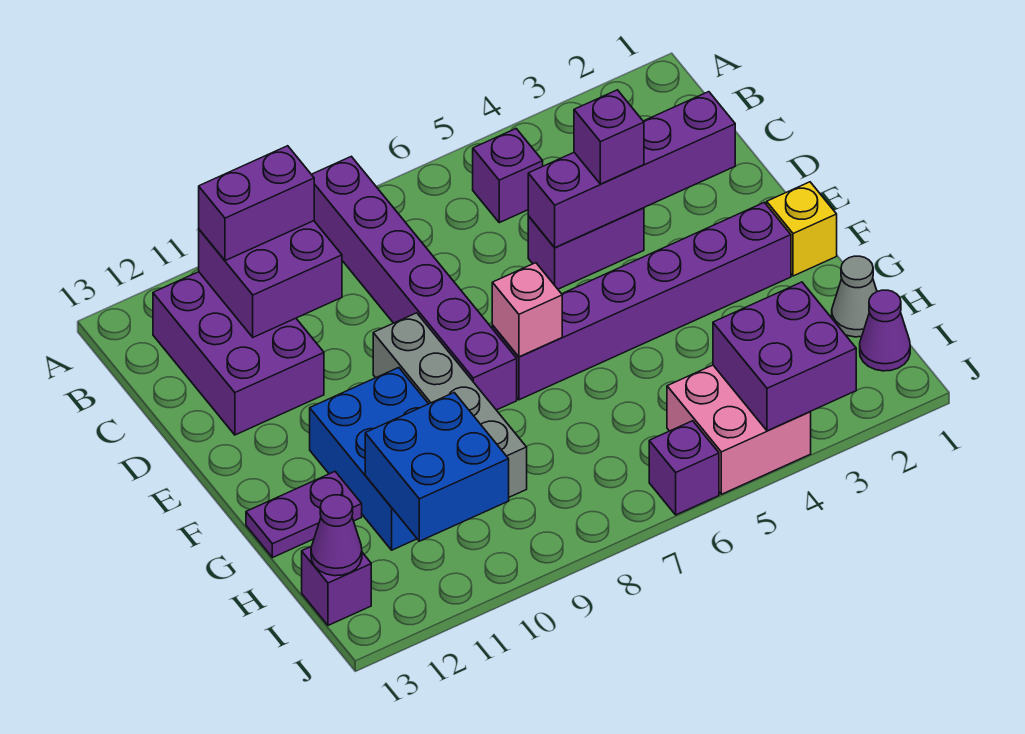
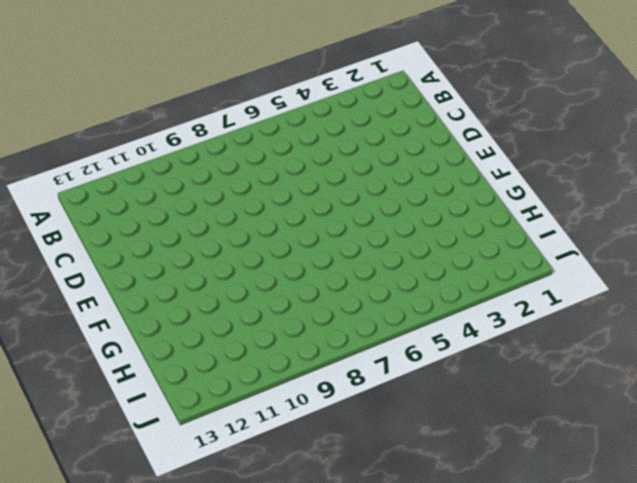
none -> purple 1x6 brick [311,156,517,410]
none -> purple 1x1 brick [473,129,543,223]
none -> purple 2x3 brick [153,272,324,435]

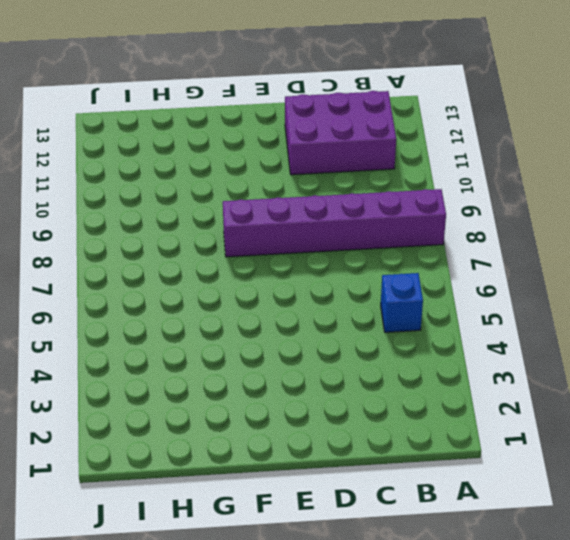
blue 1x1 brick [381,273,423,332] -> purple 1x1 brick [473,129,543,223]
none -> purple 1x2 brick [528,208,644,289]
none -> grey 1x4 brick [373,313,527,497]
none -> yellow 1x1 brick [767,182,837,276]

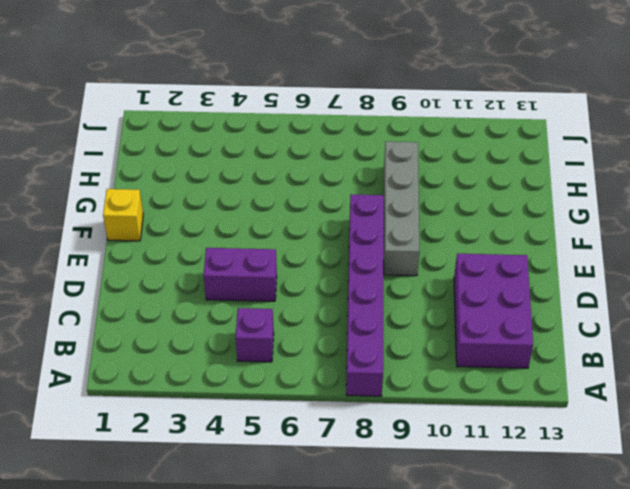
none -> purple 1x6 brick [492,202,791,400]
none -> blue 2x3 brick [310,368,428,550]
none -> purple 1x2 plate [246,472,362,558]

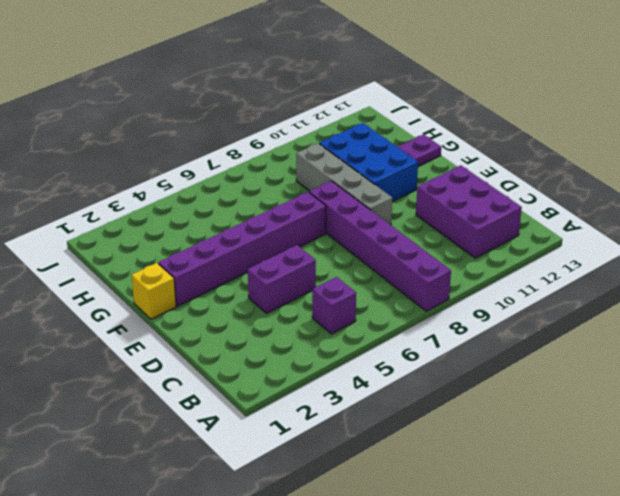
none -> grey 1x1 cone [832,256,877,337]
none -> purple 1x1 cone [860,290,910,371]
none -> pink 2x2 brick [667,365,811,494]

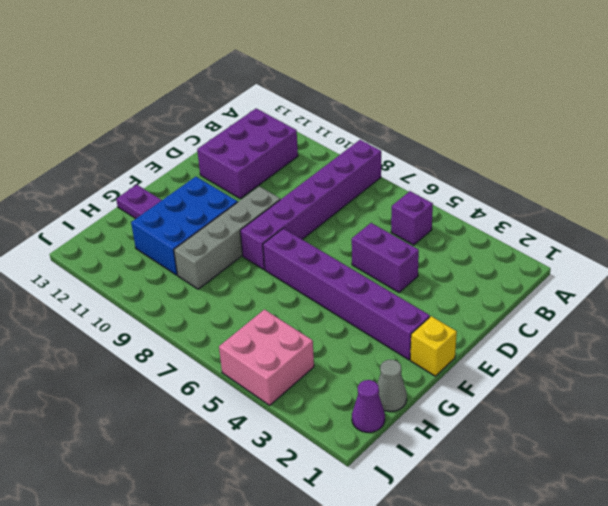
none -> purple 1x1 brick [302,546,371,625]
none -> purple 1x1 brick [649,421,719,515]
none -> purple 2x2 brick [199,221,342,337]

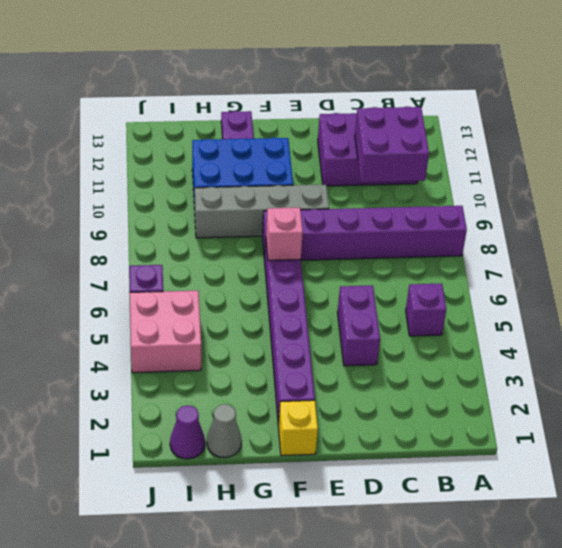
none -> purple 1x1 brick [302,546,371,625]
none -> purple 1x4 brick [528,92,735,248]
none -> blue 2x2 brick [365,393,509,541]

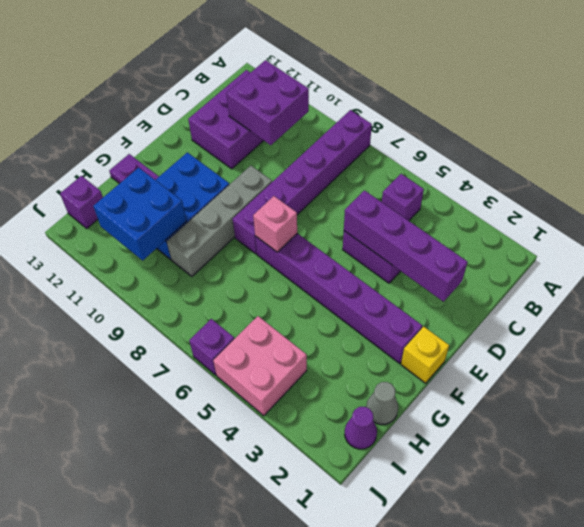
none -> purple 2x2 brick [713,282,856,431]
none -> purple 1x1 cone [311,495,362,576]
none -> purple 1x2 brick [199,146,314,261]

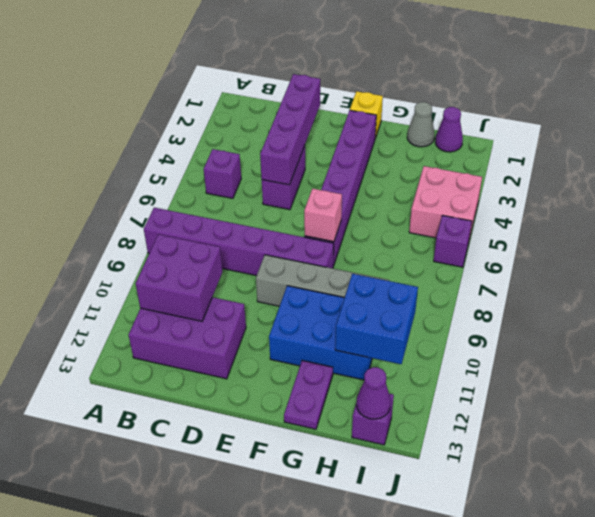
none -> purple 2x2 brick [713,282,856,431]
none -> purple 1x2 brick [199,146,314,261]
none -> purple 1x1 brick [574,90,644,184]

